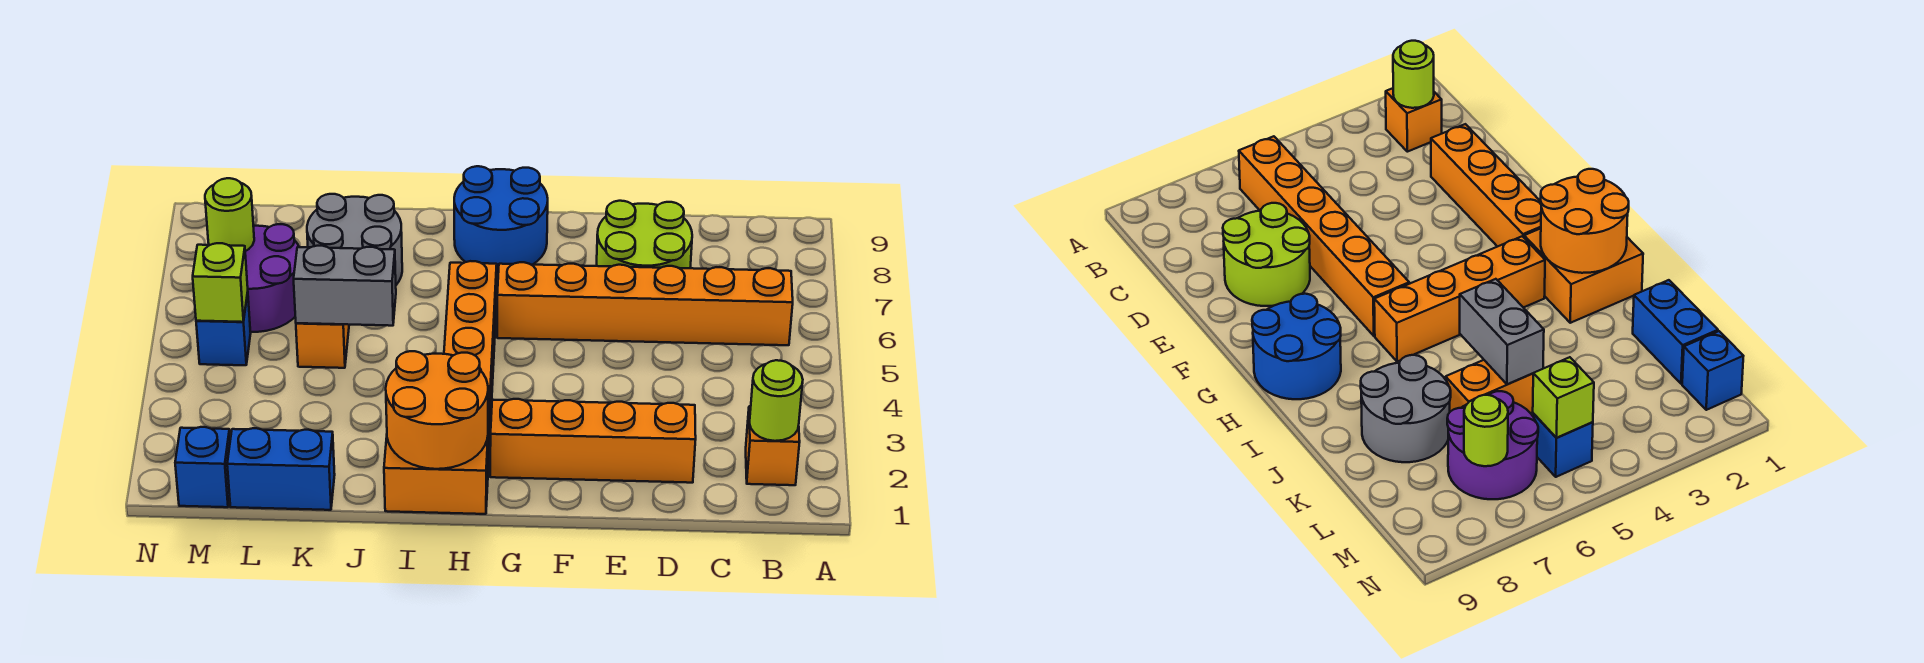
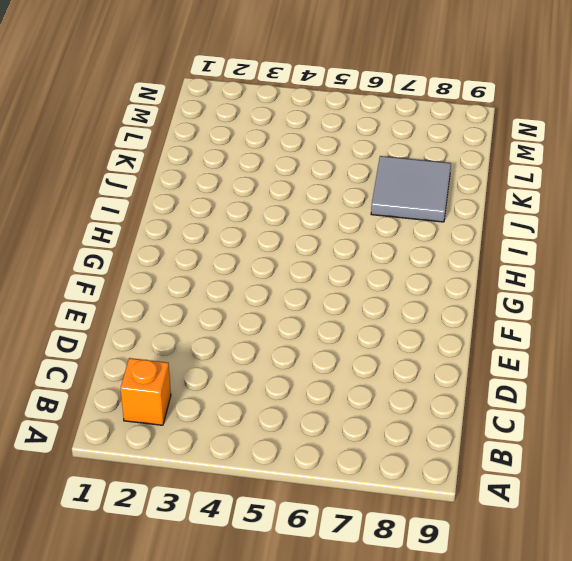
grey 2x2 tile [371,156,451,222] -> grey 2x2 round brick [307,194,402,285]
none -> orange 1x6 brick [497,262,793,345]
none -> orange 1x4 brick [490,399,696,483]
none -> lime 2x2 round brick [596,201,692,268]

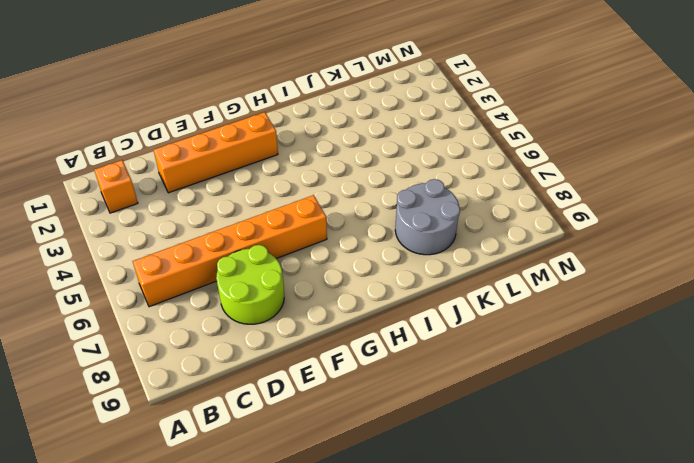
none -> blue 2x2 round brick [454,166,548,273]
none -> orange 2x2 brick [384,400,490,514]
none -> orange 1x4 brick [444,261,497,426]

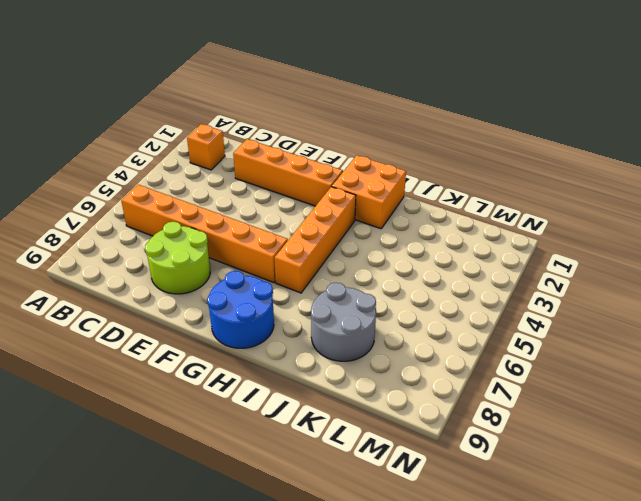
none -> blue 1x2 brick [227,428,335,510]
none -> orange 1x2 brick [296,323,349,368]
none -> purple 2x2 round brick [245,224,299,332]

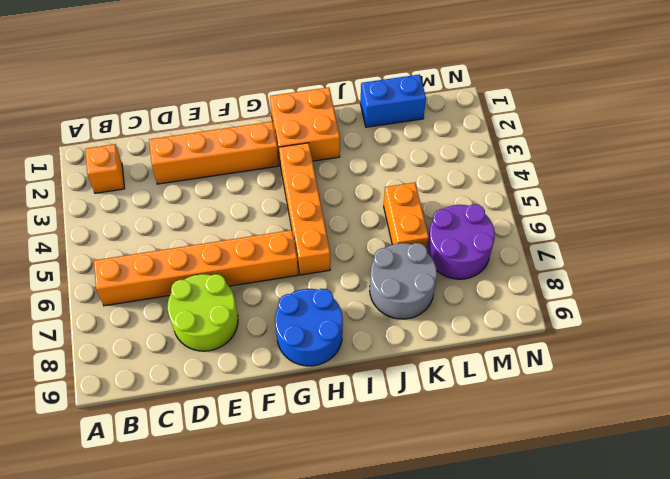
none -> blue 1x1 brick [175,427,230,507]
none -> blue 1x1 brick [196,292,251,365]
none -> lime 1x1 round brick [750,360,803,441]

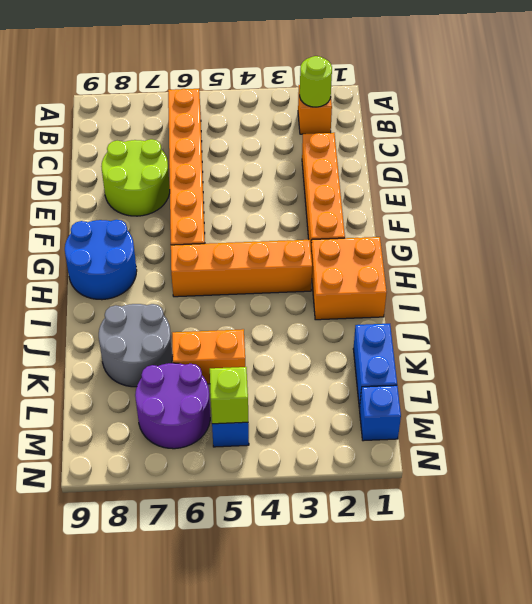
none -> orange 2x2 round brick [386,351,488,469]
none -> grey 1x2 brick [294,246,396,326]
none -> lime 1x1 round brick [205,178,254,251]

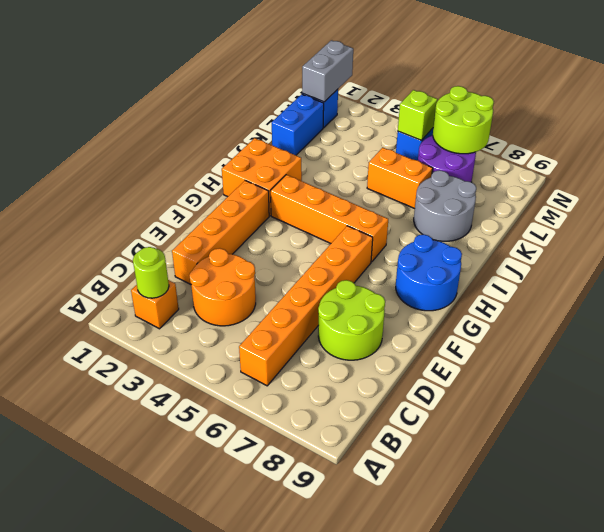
orange 2x2 round brick [189,248,256,326] -> orange 2x2 round brick moved to [386,351,488,469]
grey 1x2 brick [302,40,353,102] -> grey 1x2 brick moved to [294,246,396,326]
lime 2x2 round brick [433,86,494,154] -> lime 1x1 round brick [205,178,254,251]

